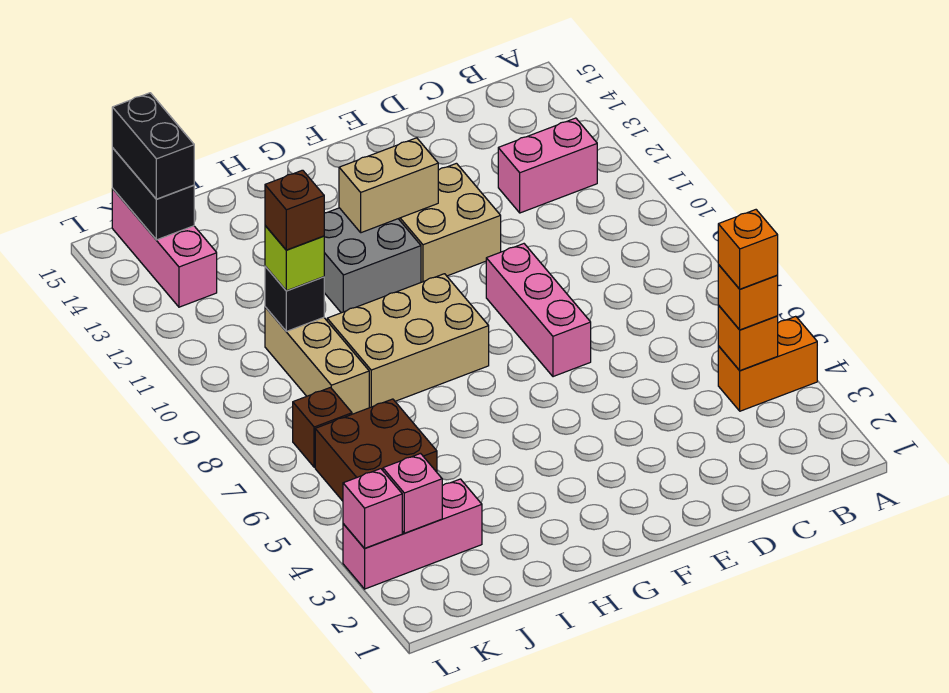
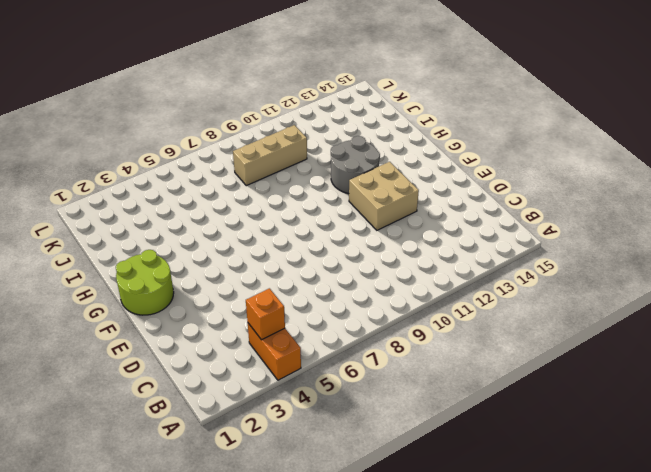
lime 2x2 round brick [116,250,174,315] -> none
grey 2x2 round brick [331,136,380,193] -> grey 2x2 brick [324,208,421,313]
none -> pink 1x2 brick [498,118,597,213]
none -> pink 1x3 brick [486,244,591,377]
none -> tan 2x3 brick [327,274,489,408]

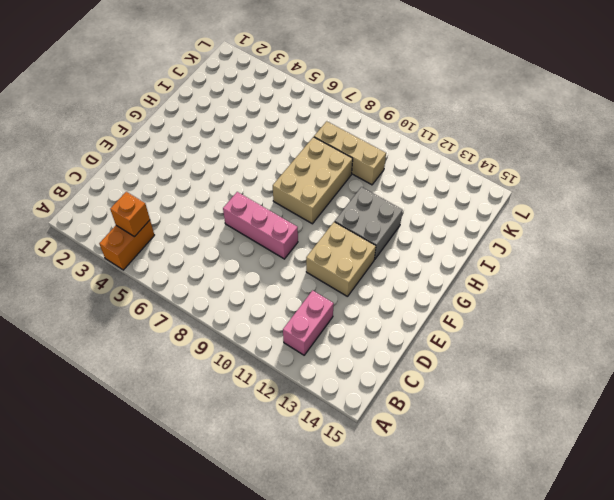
none -> pink 1x3 brick [343,479,482,589]
none -> brown 2x2 brick [315,399,437,501]
none -> brown 1x1 brick [293,388,352,467]

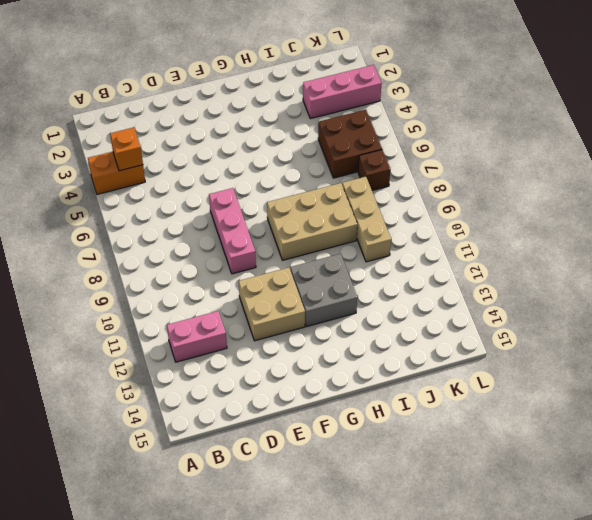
none -> pink 1x3 brick [112,189,217,307]
none -> tan 1x2 brick [339,138,438,233]
none -> black 1x1 brick [265,266,324,331]

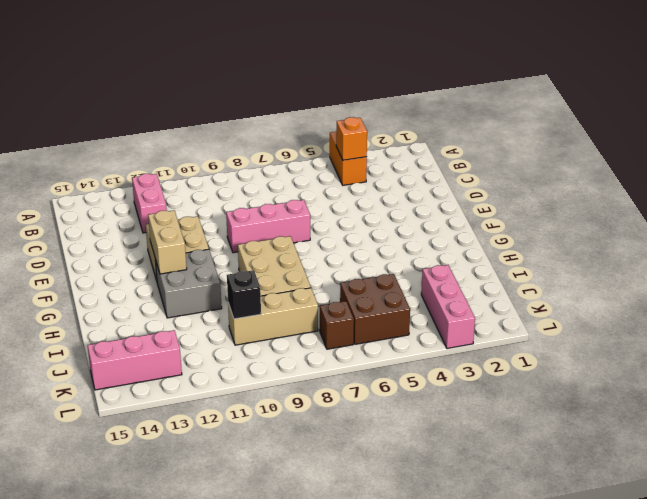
none -> pink 1x1 brick [383,454,442,533]
none -> black 1x2 brick [112,148,194,240]
none -> pink 1x1 brick [343,469,402,548]

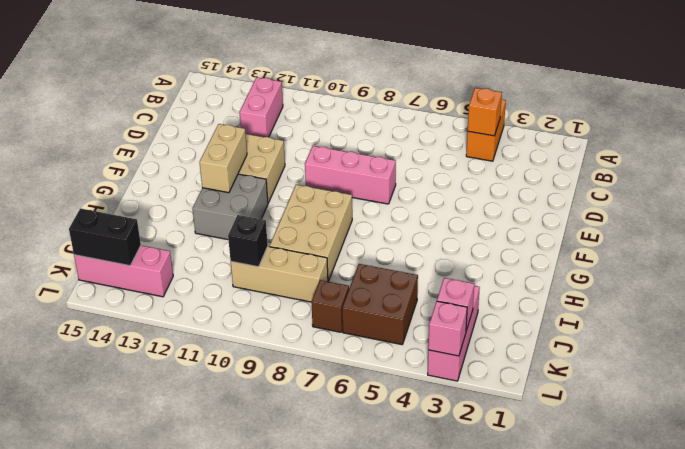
none -> orange 1x1 brick [718,265,778,330]
none -> lime 1x1 brick [265,226,324,291]
none -> black 1x2 brick [112,93,194,199]

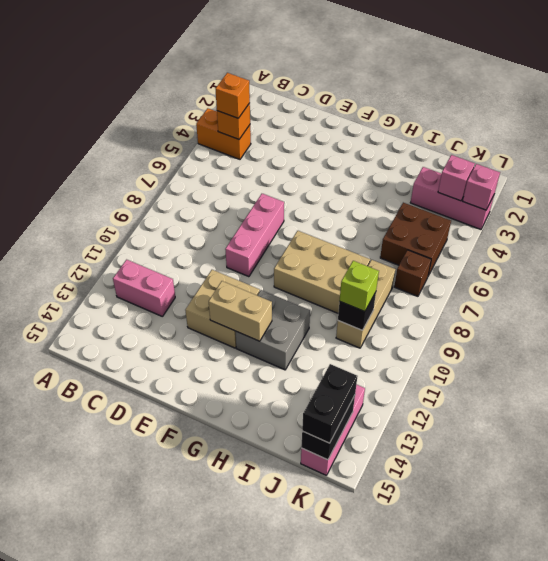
none -> orange 1x1 brick [718,210,778,289]
none -> brown 1x1 brick [265,170,324,250]

